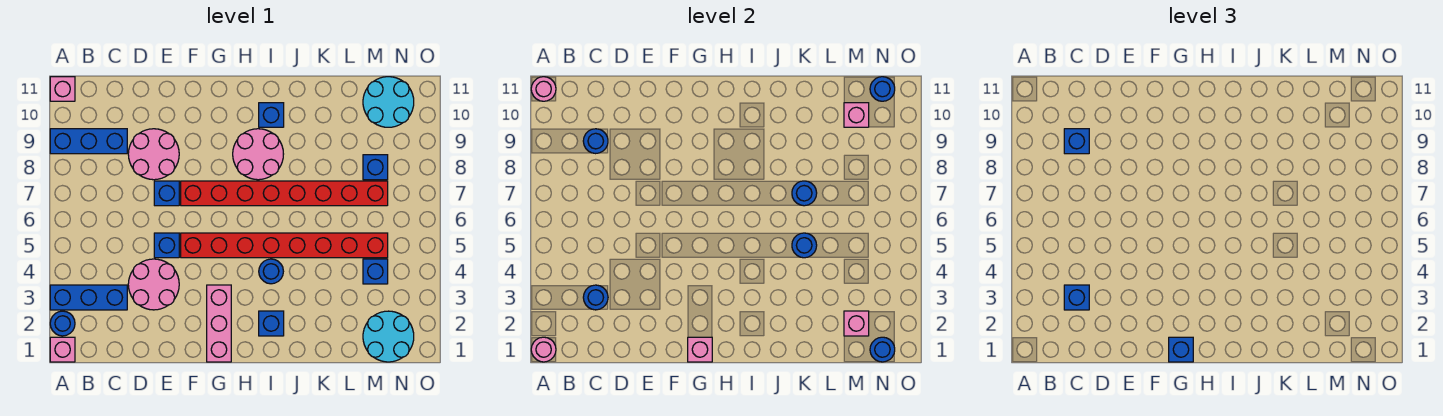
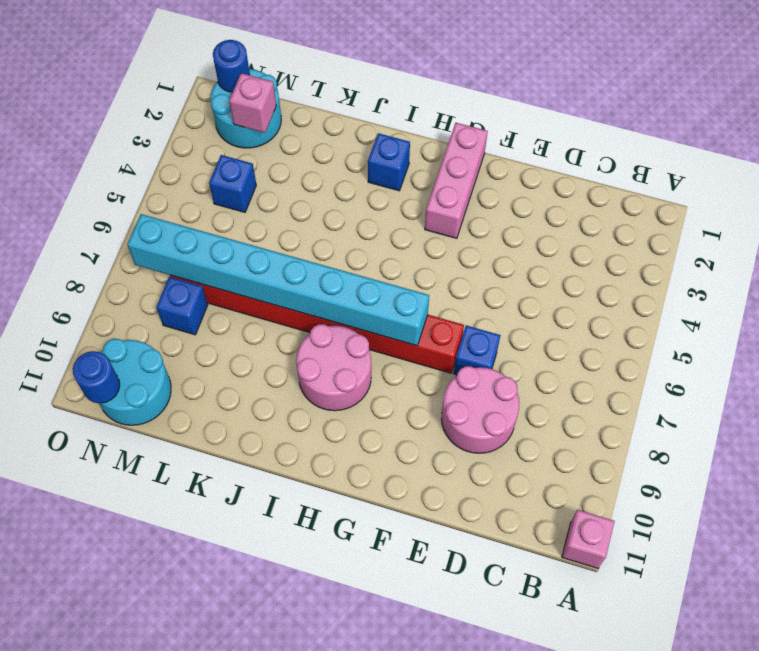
cyan 1x8 brick [127,214,429,346] -> blue 1x1 round brick [792,181,817,206]
none -> pink 1x1 brick [50,337,75,362]
none -> blue 1x1 round brick [50,311,75,336]
none -> blue 1x3 brick [50,285,127,310]
none -> blue 1x3 brick [50,129,127,154]

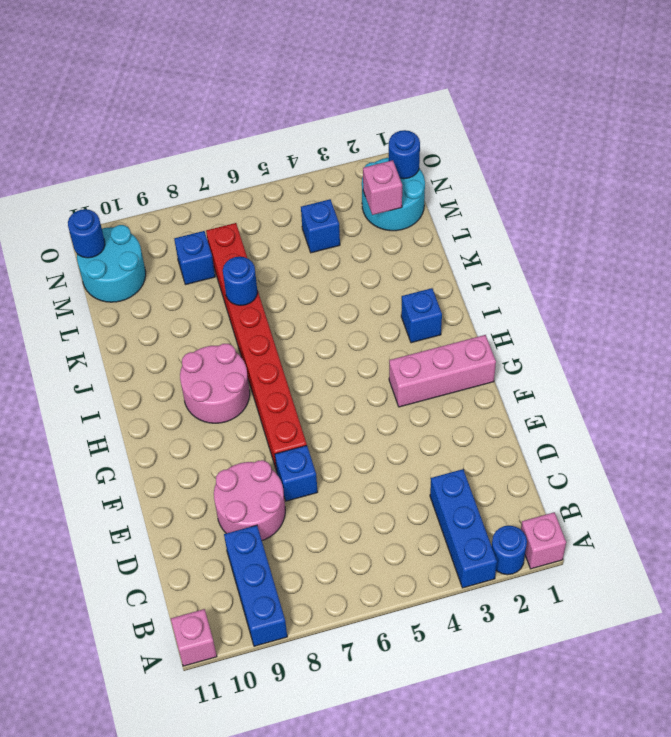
none -> pink 2x2 round brick [128,259,179,310]
none -> blue 1x1 brick [154,233,179,258]
none -> red 1x8 brick [181,233,388,258]
none -> blue 1x1 round brick [259,259,283,284]

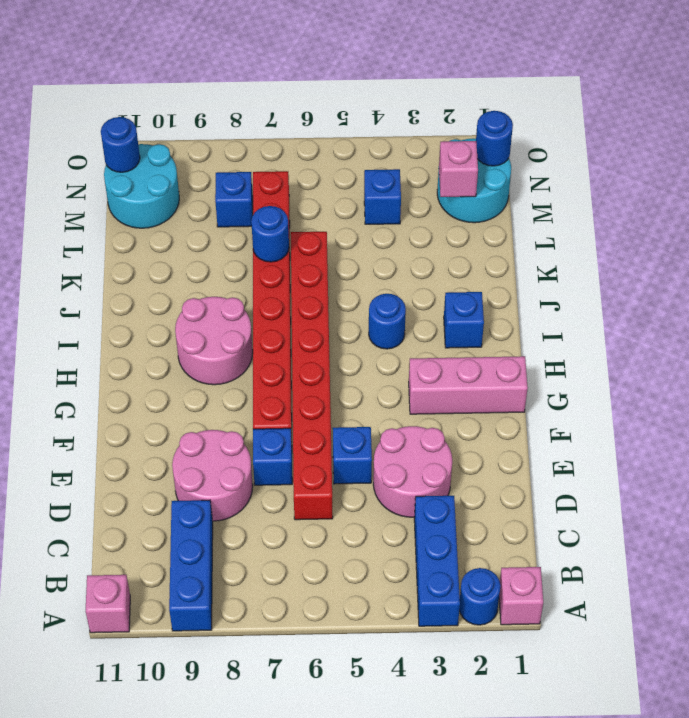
red 1x8 brick [291,232,333,520] -> red 1x8 brick moved to [181,233,388,258]
none -> blue 1x1 brick [259,103,284,127]
none -> pink 1x1 round brick [531,337,556,362]
none -> pink 1x1 round brick [531,77,556,101]
none -> blue 1x1 round brick [583,285,608,310]

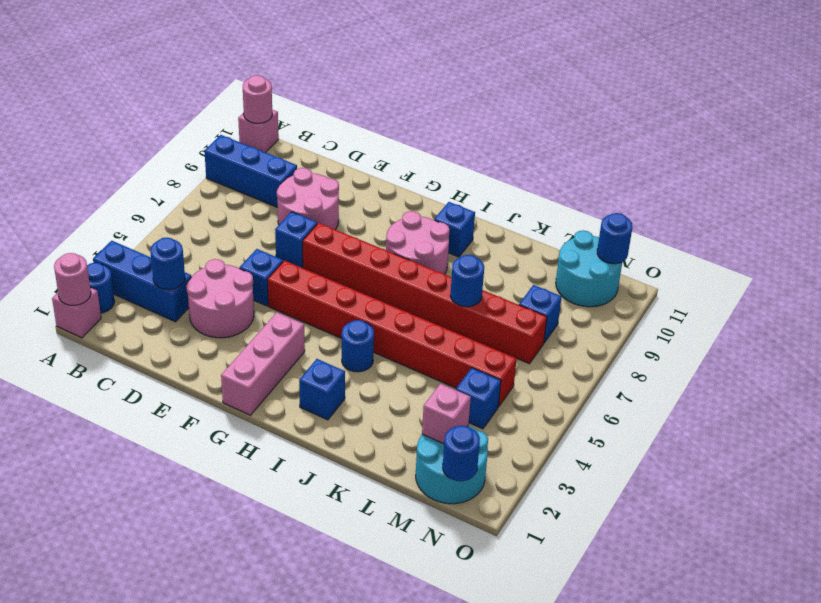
none -> blue 1x1 round brick [583,129,608,154]
none -> pink 1x1 brick [688,337,712,362]
none -> blue 1x1 round brick [792,233,817,258]
none -> pink 1x1 brick [844,103,869,127]

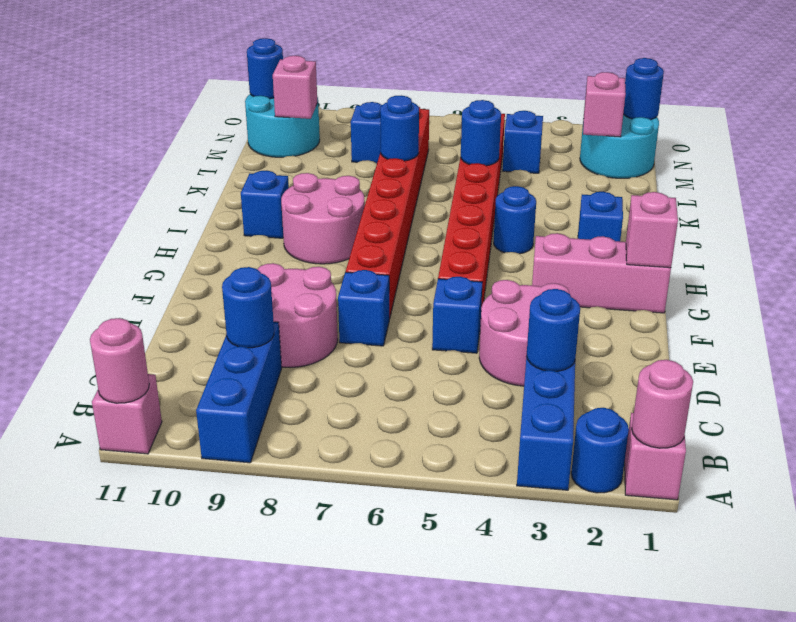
none -> blue 1x1 brick [1064,285,1089,310]
none -> blue 1x1 brick [1064,129,1089,154]
none -> blue 1x1 brick [1169,337,1193,362]

